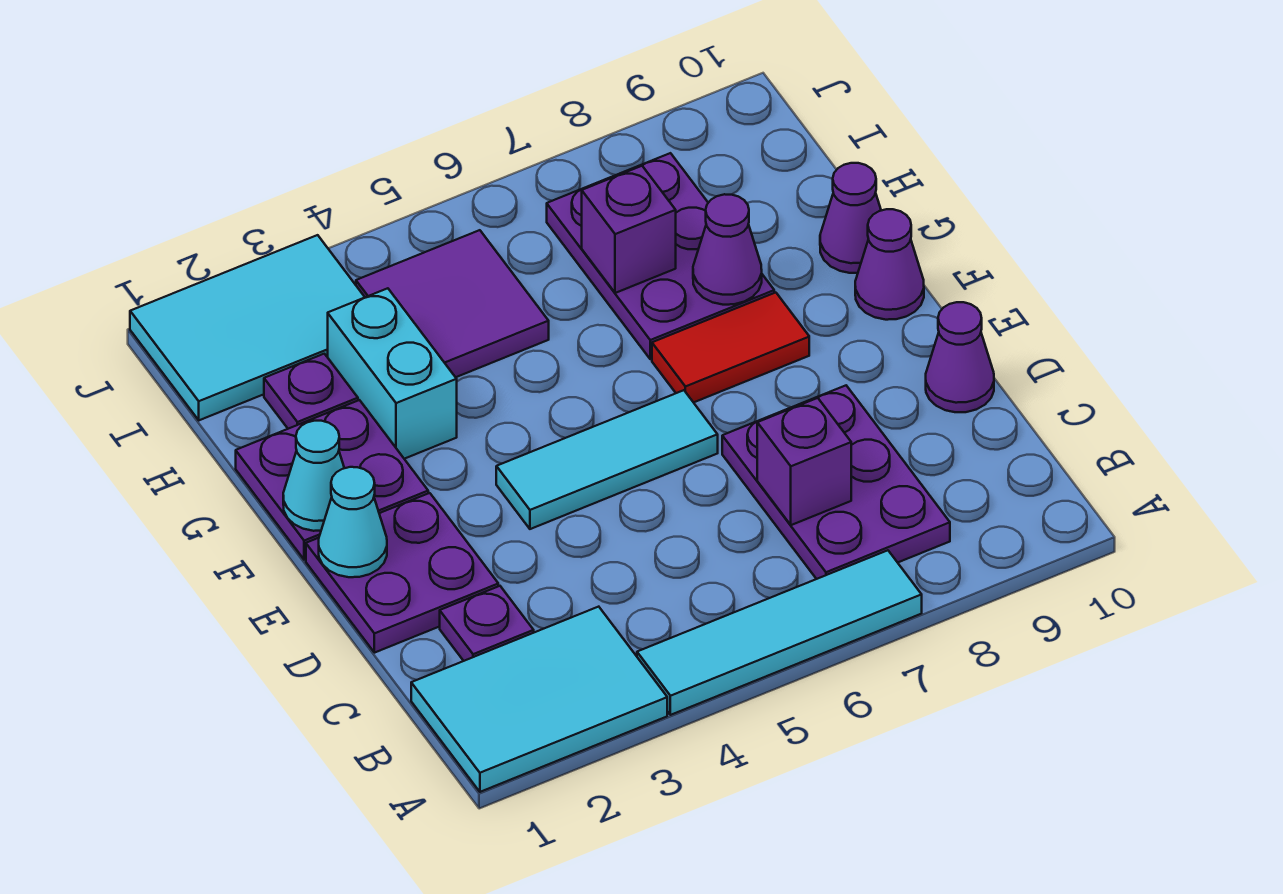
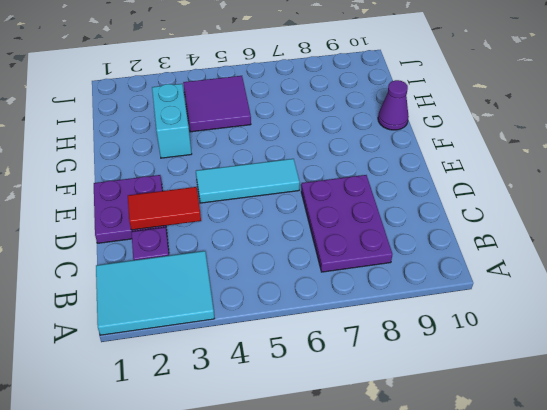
red 1x2 tile [128,187,201,230] -> red 1x2 tile moved to [652,293,809,402]
none -> cyan 1x4 tile [637,550,922,715]
none -> purple 1x1 cone [926,302,994,412]
none -> purple 2x2 plate [236,400,428,560]

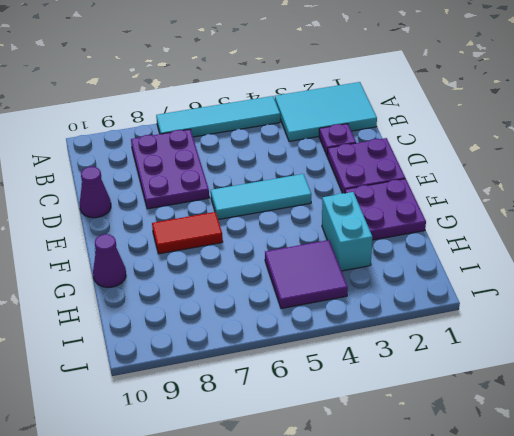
none -> purple 1x1 cone [855,209,924,320]
none -> purple 2x3 plate [547,153,774,359]
none -> purple 1x1 plate [264,354,358,429]

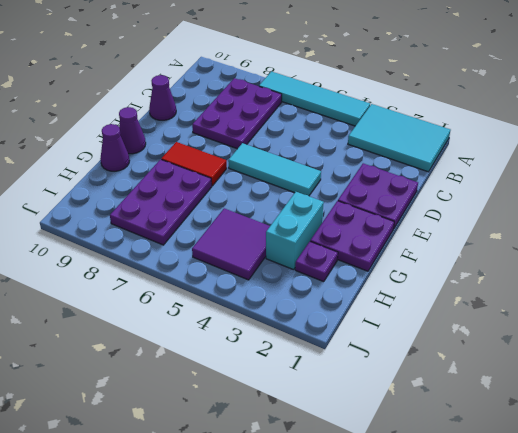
none -> purple 1x1 plate [440,586,534,661]
none -> cyan 2x3 tile [130,235,365,420]
none -> purple 1x1 brick [757,398,851,525]

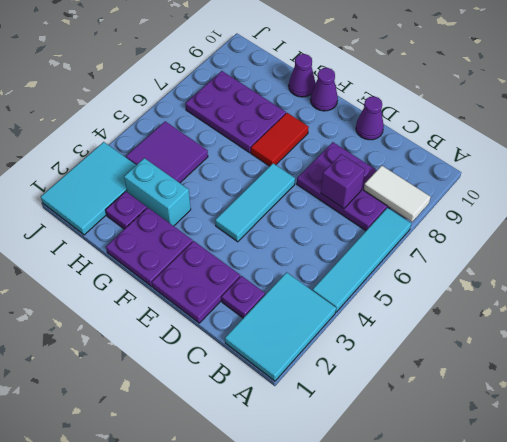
white 1x2 tile [364,166,431,222] -> none
none -> cyan 1x1 cone [319,467,387,577]
none -> cyan 1x1 cone [283,421,344,531]
none -> purple 1x1 cone [693,194,762,305]

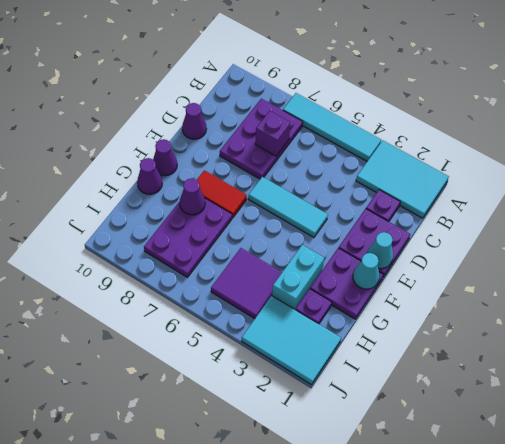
none -> purple 1x1 brick [582,166,676,293]

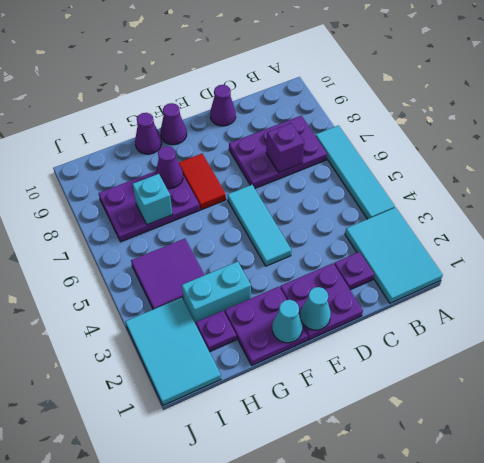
cyan 1x1 brick [133,174,173,225] -> purple 1x1 brick [582,166,676,293]

